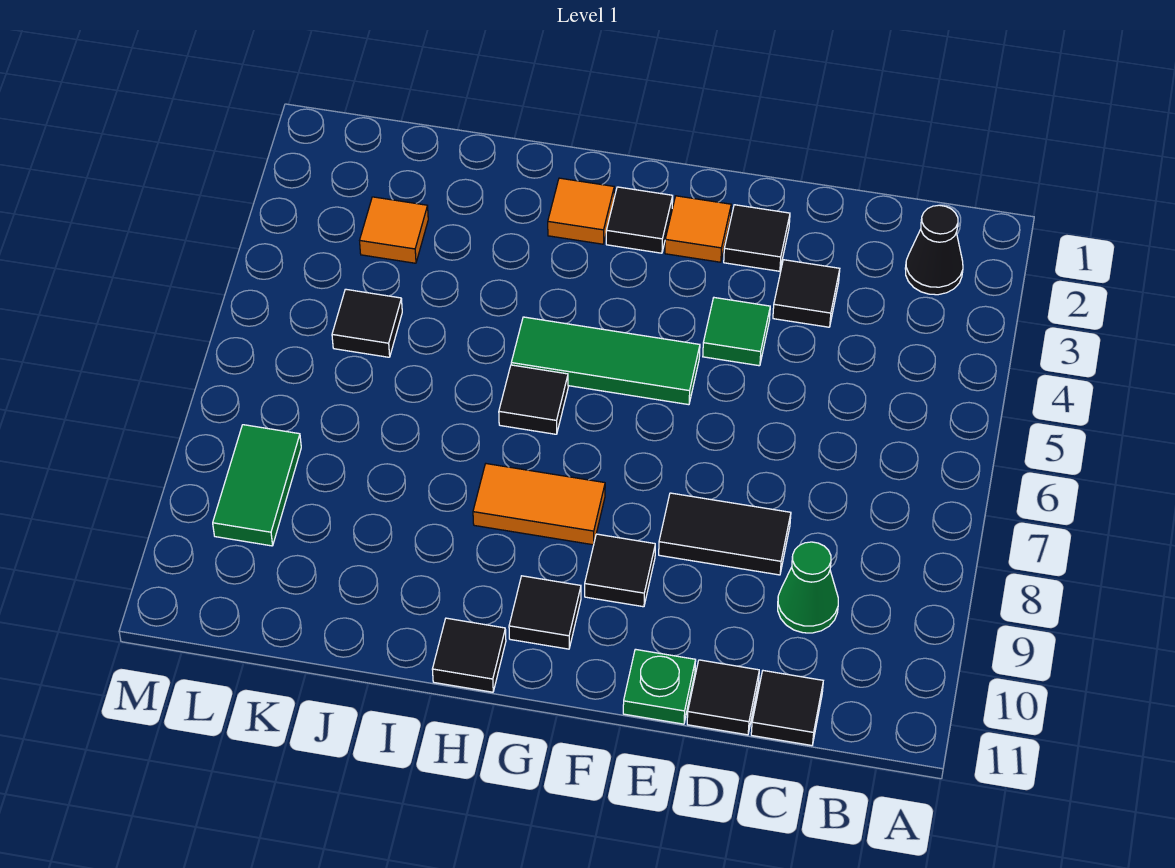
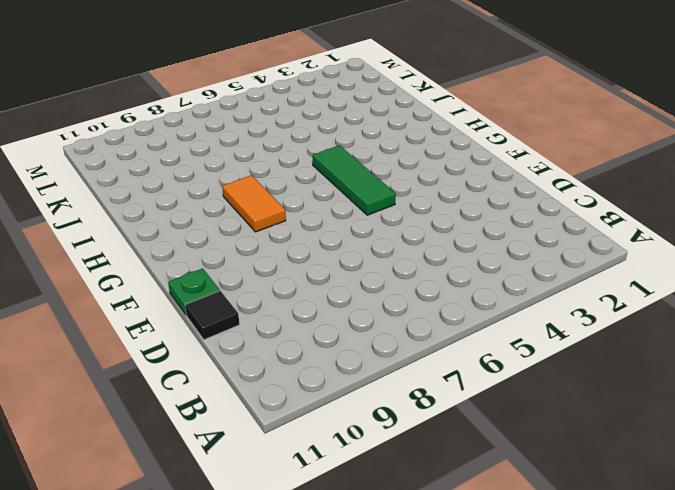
none -> black 1x1 cone [905,205,963,295]
none -> green 1x1 cone [778,542,838,633]
none -> black 1x1 tile [751,671,823,745]

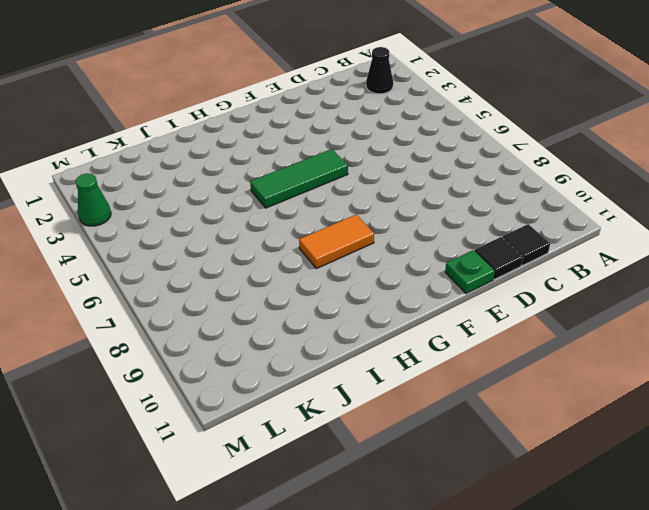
green 1x1 cone [76,173,111,226] -> green 1x1 cone moved to [778,542,838,633]
none -> black 1x1 tile [773,260,840,327]
none -> black 1x2 tile [659,493,791,575]
none -> black 1x1 tile [724,205,790,271]

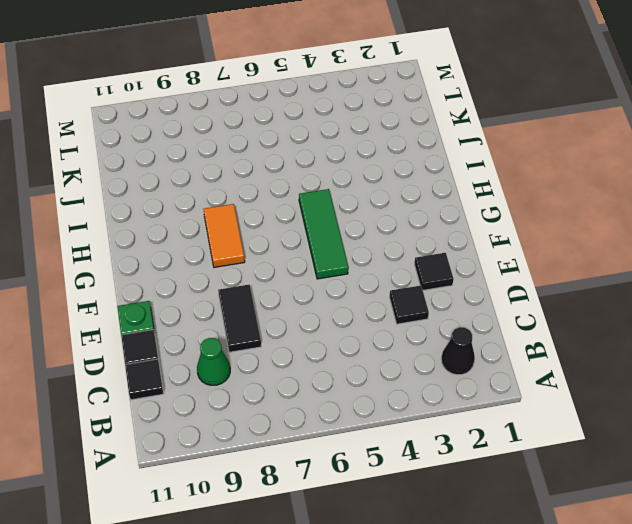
none -> green 1x1 tile [703,298,770,366]
none -> orange 1x1 tile [665,196,731,262]
none -> black 1x1 tile [585,534,655,607]

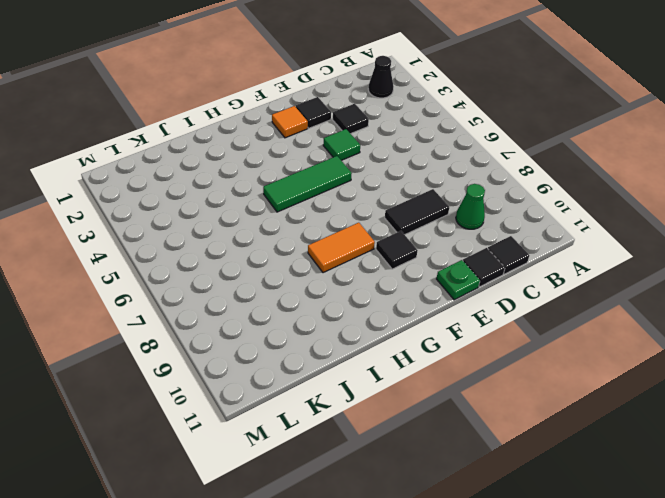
none -> black 1x1 tile [606,187,673,253]
none -> black 1x1 tile [509,576,581,649]
none -> orange 1x1 tile [548,178,614,244]

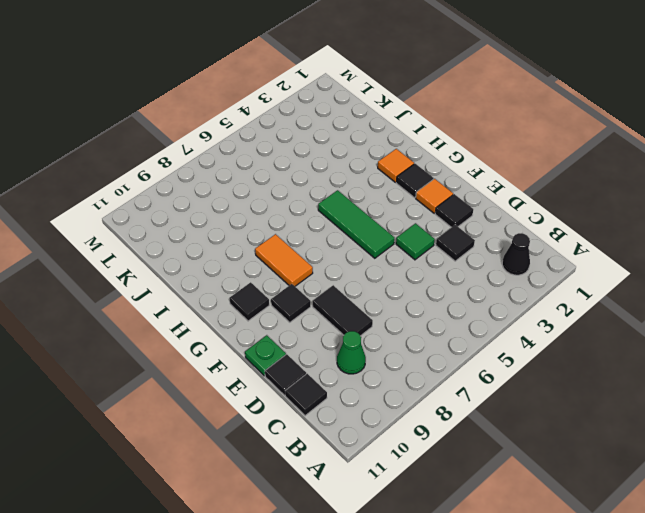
none -> black 1x1 tile [499,365,568,434]
none -> black 1x1 tile [432,618,506,692]
none -> orange 1x1 tile [360,197,428,263]

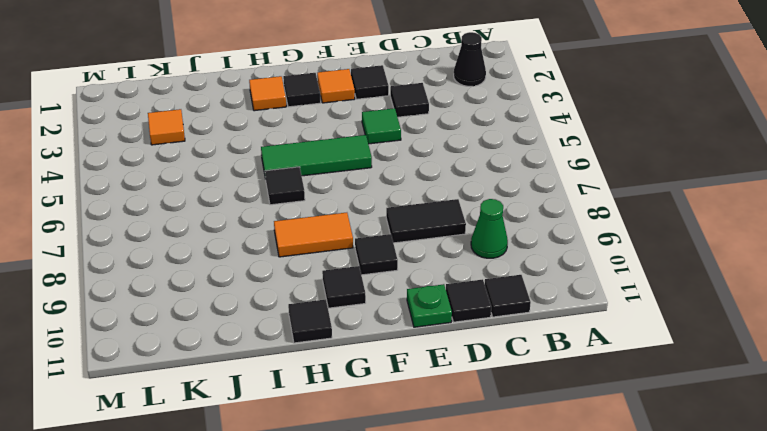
none -> black 1x1 tile [332,289,402,357]
none -> green 1x2 tile [213,425,301,546]

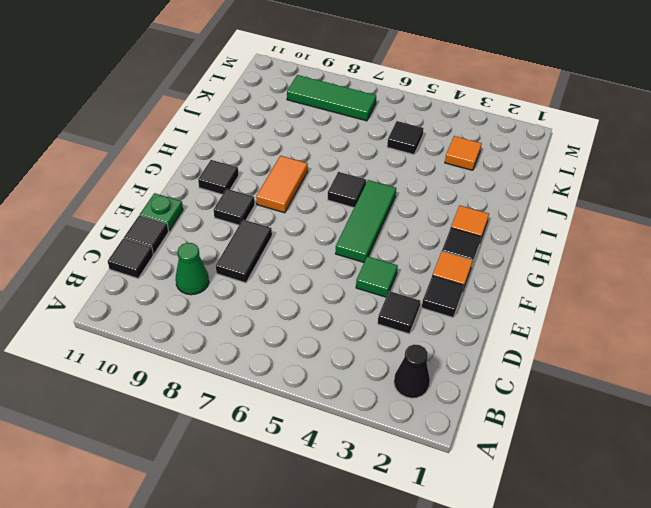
green 1x3 tile [287,75,376,121] -> green 1x2 tile [213,425,301,546]
none -> black 1x1 tile [432,618,506,692]

